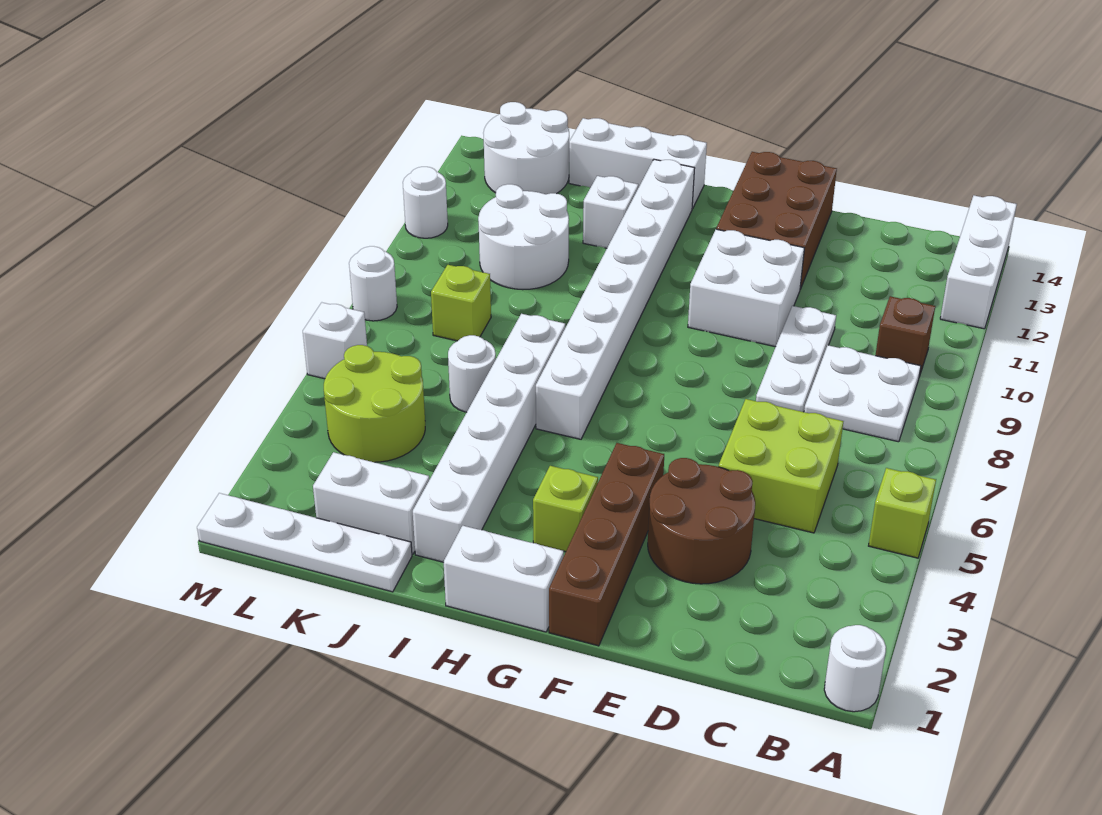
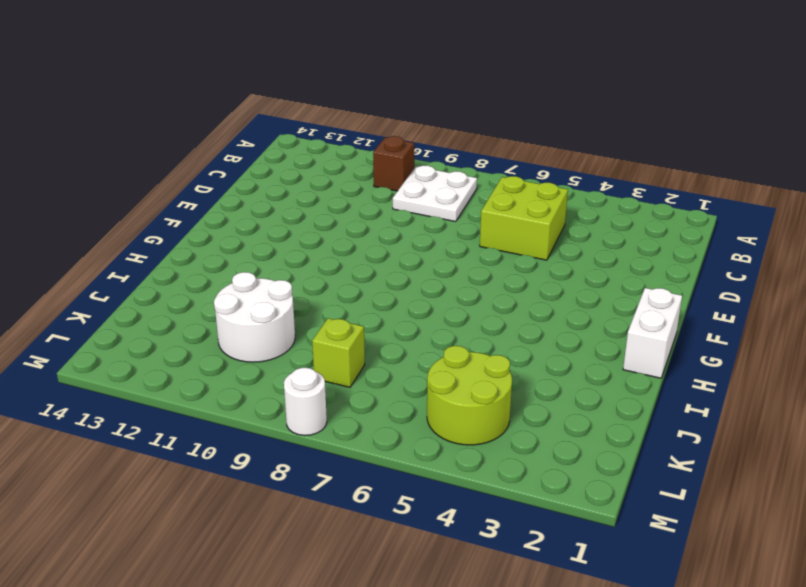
none -> white 1x1 round brick [824,625,886,712]
none -> lime 1x1 brick [869,468,936,558]
none -> white 1x3 brick [940,196,1017,329]

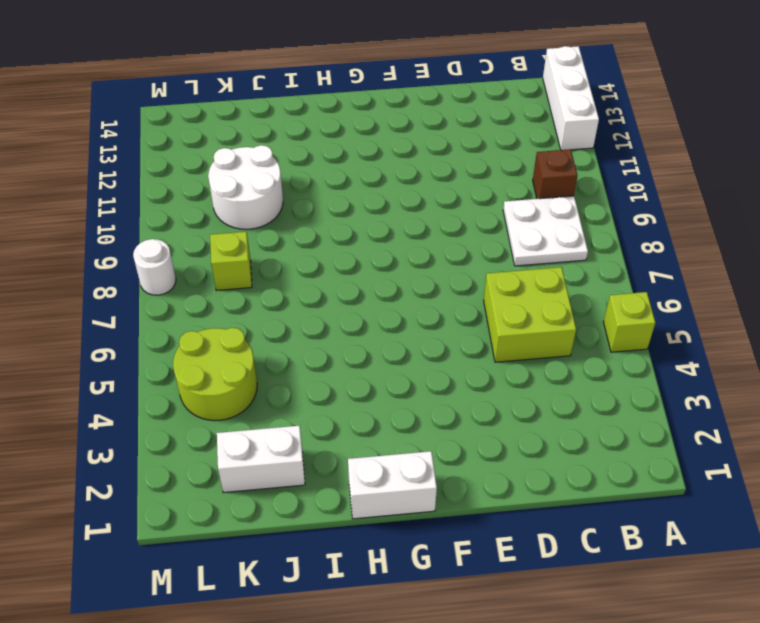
none -> white 1x1 round brick [824,625,886,712]
none -> brown 2x2 round brick [648,458,755,584]
none -> white 1x3 plate [756,306,836,412]

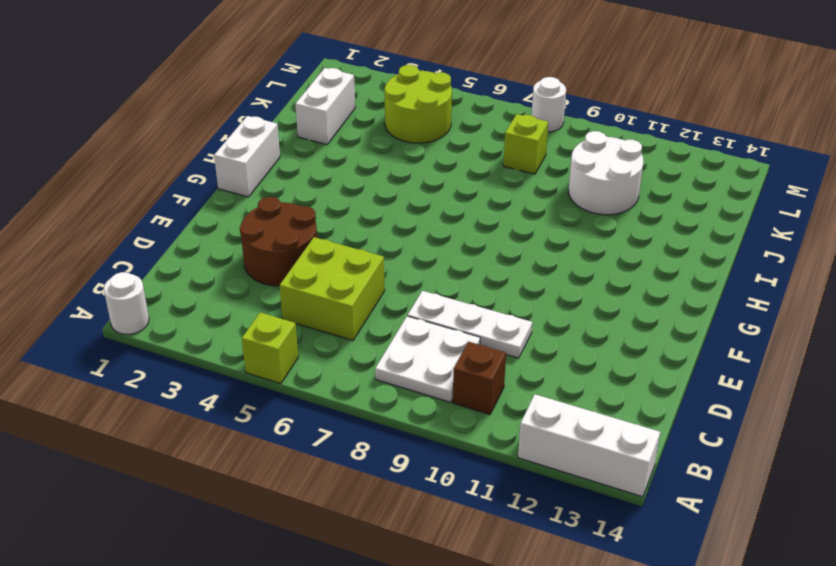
none -> white 2x2 brick [688,229,804,347]
none -> brown 2x3 brick [716,152,837,289]
none -> brown 1x4 brick [549,443,664,646]

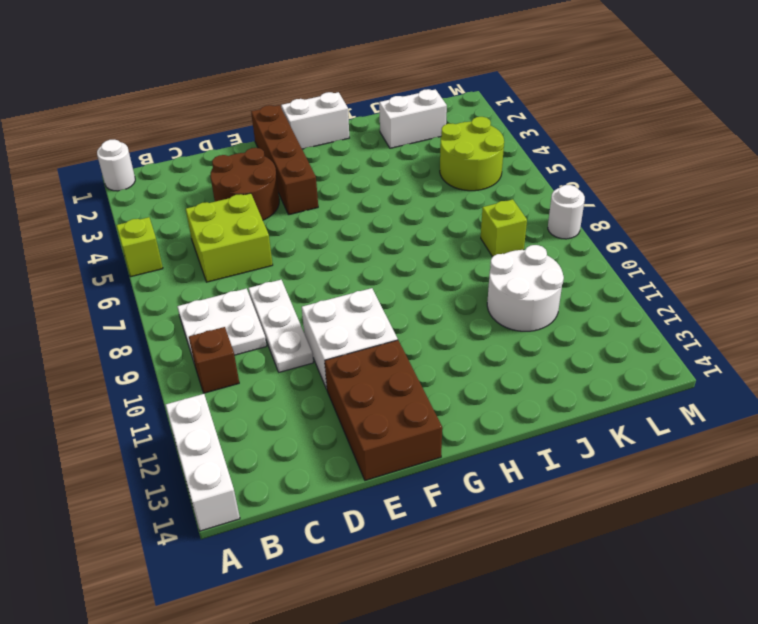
none -> lime 1x1 brick [533,466,598,552]
none -> white 1x8 brick [536,159,695,439]
none -> white 1x3 brick [569,118,707,209]

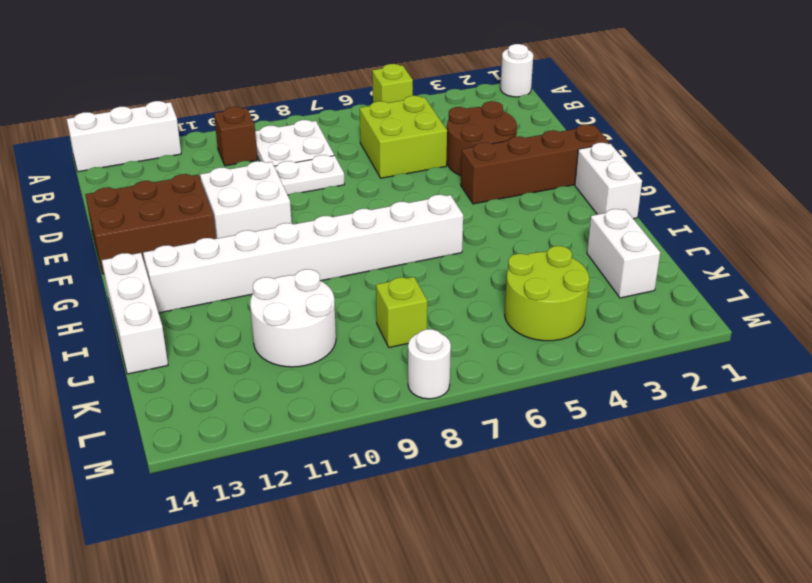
none -> lime 1x1 brick [533,466,598,552]
none -> white 1x6 brick [413,314,565,562]
none -> white 1x1 brick [583,176,638,248]

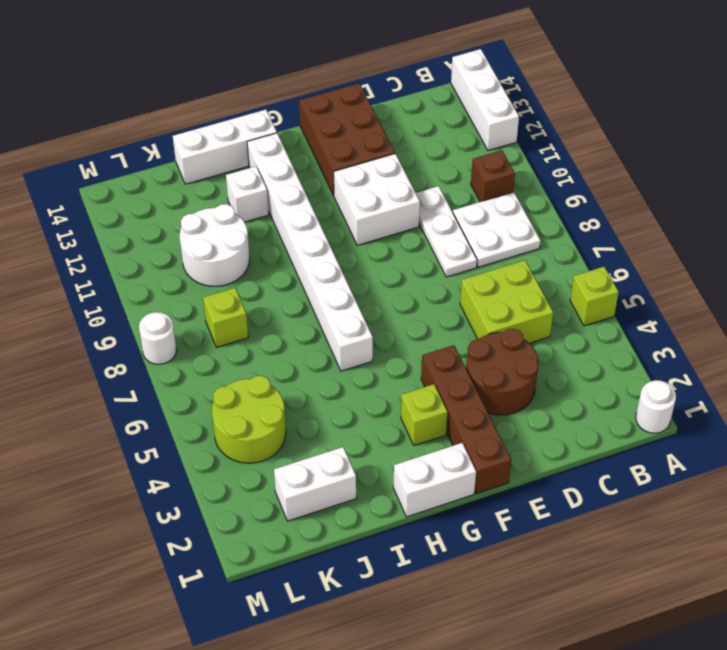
none -> white 1x6 brick [413,314,565,562]
none -> white 1x4 plate [197,493,412,592]
none -> white 1x1 round brick [448,335,496,412]

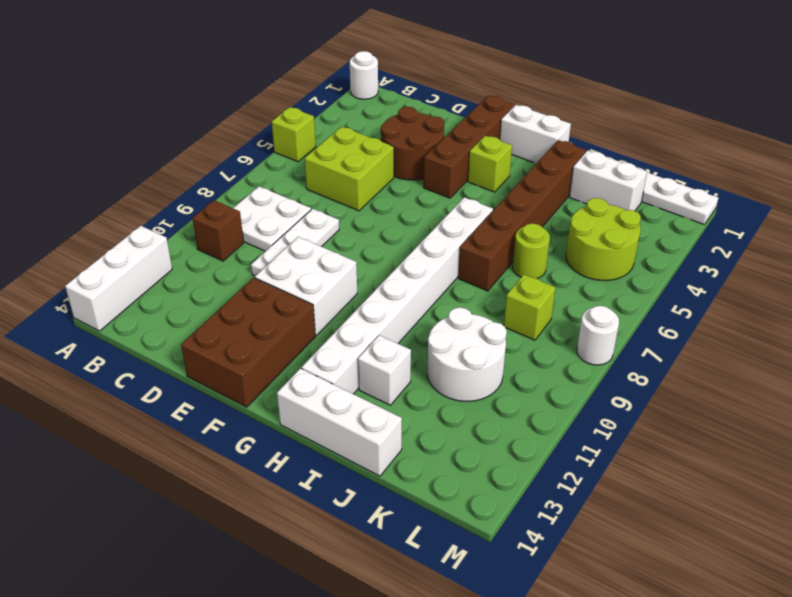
brown 1x6 brick [458,140,586,291] -> white 1x6 brick [413,314,565,562]
lime 1x1 round brick [513,224,550,279] -> white 1x1 round brick [448,335,496,412]
none -> white 2x2 round brick [483,102,569,194]
none -> white 1x1 brick [303,303,367,379]
none -> white 1x1 round brick [403,167,448,238]

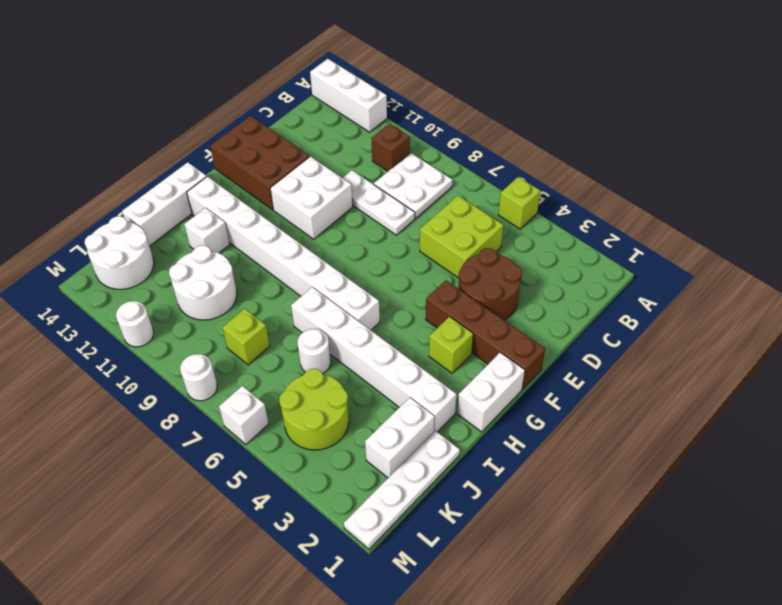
none -> white 1x1 round brick [824,625,886,712]

